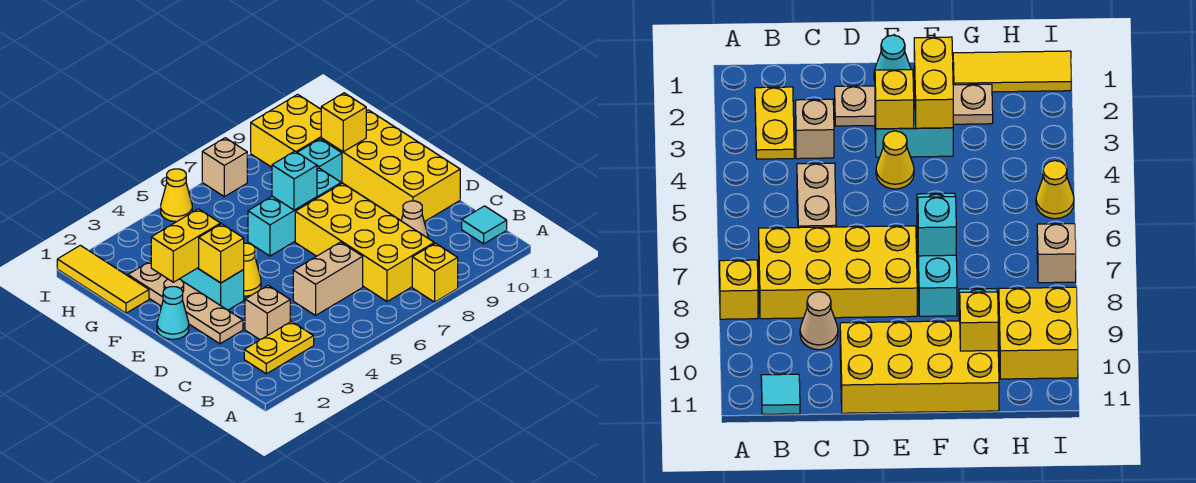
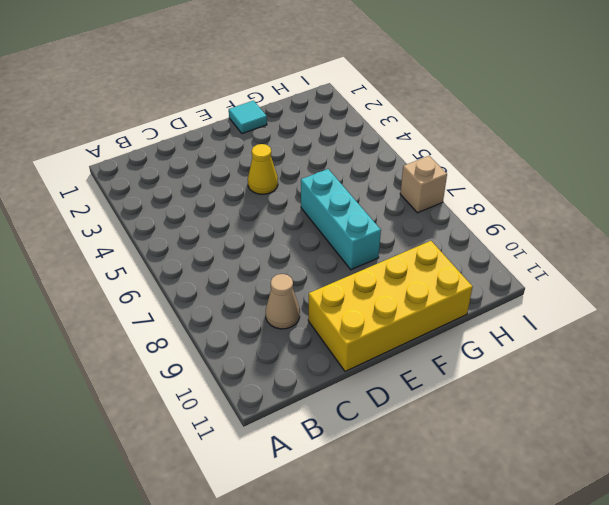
cyan 1x1 tile [229,101,267,134] -> cyan 1x1 tile moved to [462,206,507,244]
none -> yellow 1x1 brick [412,243,458,302]
none -> yellow 1x2 plate [244,321,314,374]
none -> yellow 2x4 brick [295,183,434,302]

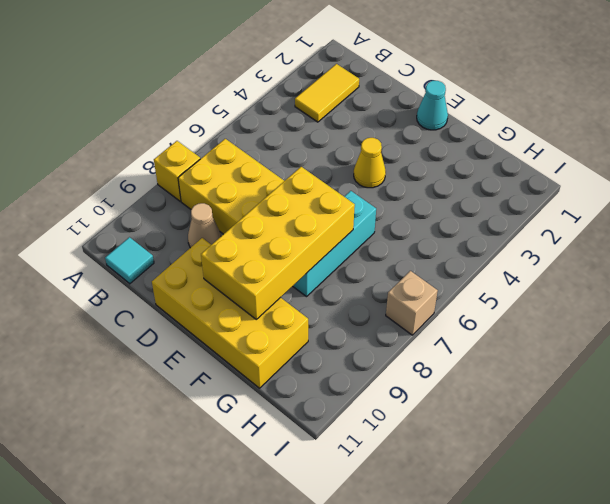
yellow 1x2 tile [295,64,359,122] -> yellow 1x2 plate [244,321,314,374]
yellow 2x4 brick [201,167,355,319] -> cyan 1x1 brick [272,151,317,210]
none -> tan 1x1 brick [245,286,290,340]
none -> tan 1x2 brick [293,242,363,315]
none -> tan 1x4 plate [128,261,243,344]

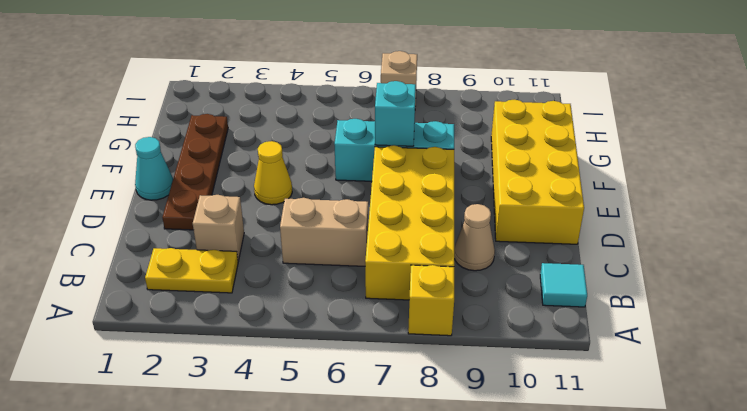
brown 1x4 plate [162,114,228,230] -> tan 1x4 plate [128,261,243,344]
none -> cyan 1x2 brick [180,267,244,310]
none -> yellow 1x3 tile [57,245,149,313]
none -> cyan 1x1 brick [297,139,342,184]

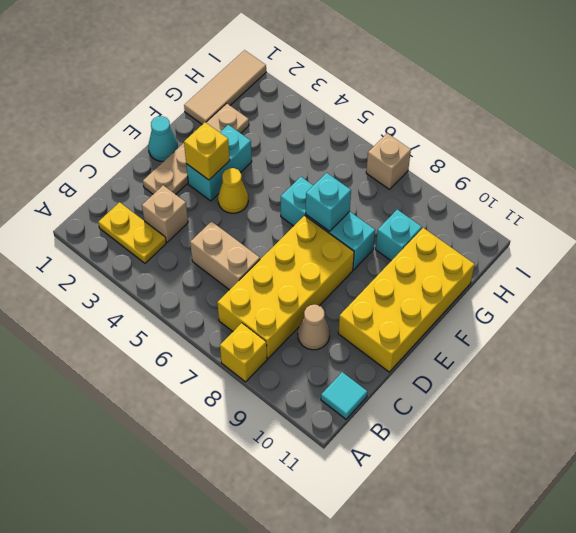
tan 1x3 tile [184,50,266,124] -> yellow 1x3 tile [57,245,149,313]
none -> yellow 2x2 brick [251,94,321,167]
none -> yellow 1x1 cone [161,169,192,222]
none -> yellow 1x2 brick [151,209,221,282]

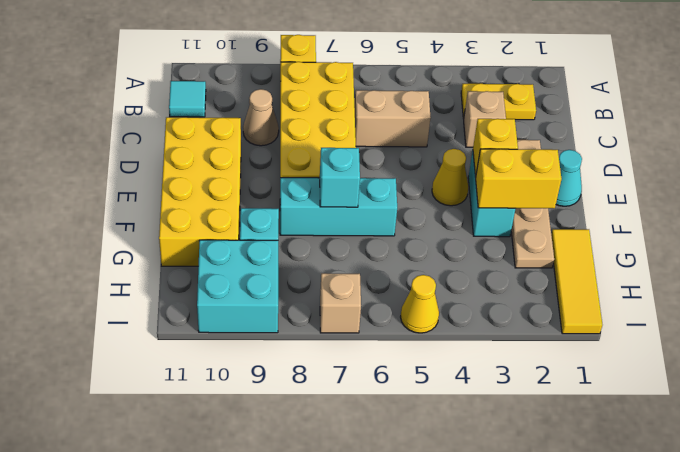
cyan 2x2 brick [197,240,278,333] -> yellow 2x2 brick [251,94,321,167]
none -> yellow 1x1 brick [321,93,366,152]

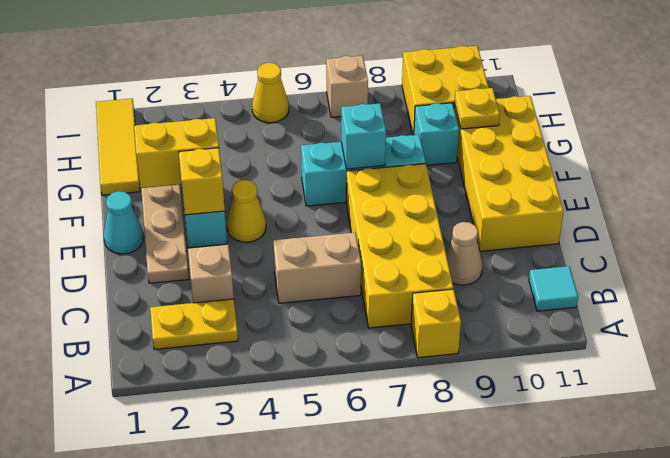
yellow 1x1 plate [455,88,500,129] -> yellow 1x1 brick [321,93,366,152]

